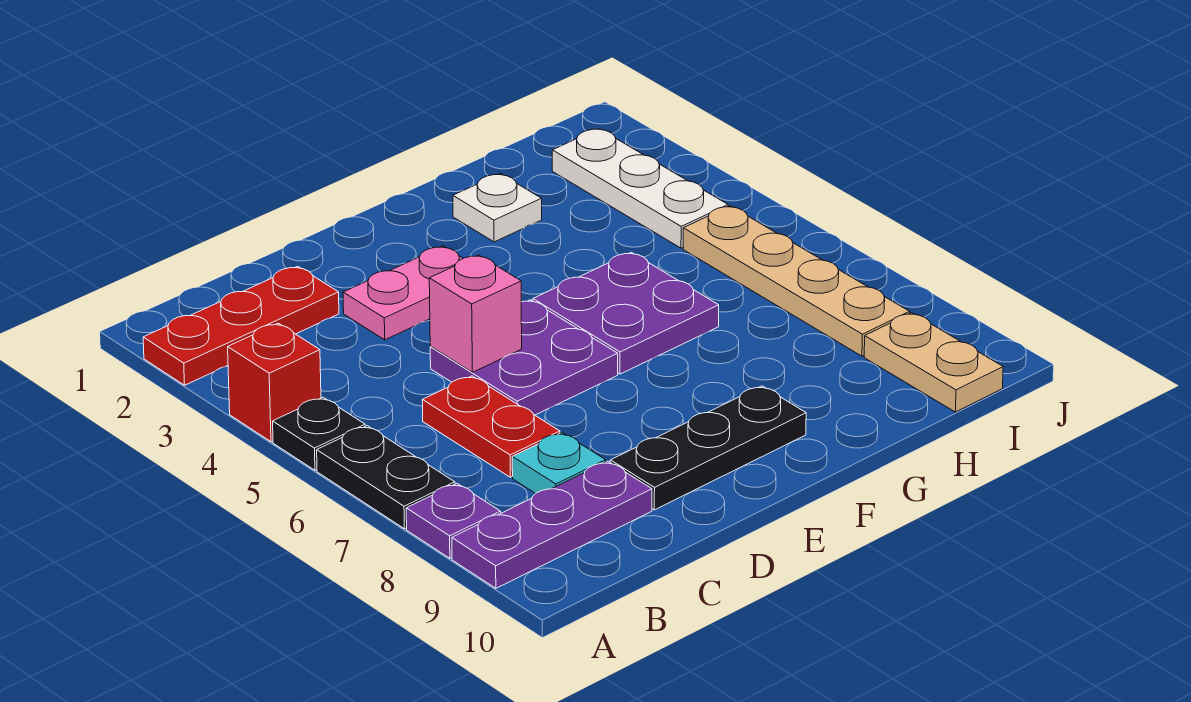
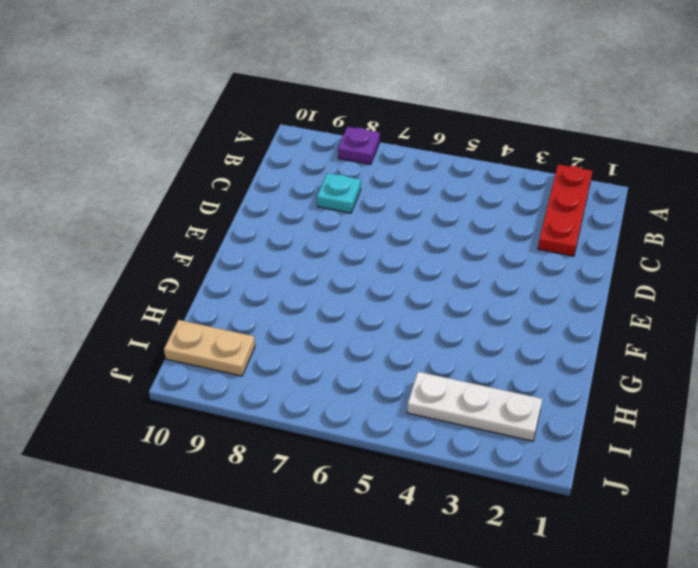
none -> red 1x1 brick [228,323,321,442]
none -> black 1x1 plate [273,397,365,470]
none -> black 1x2 plate [317,426,455,529]

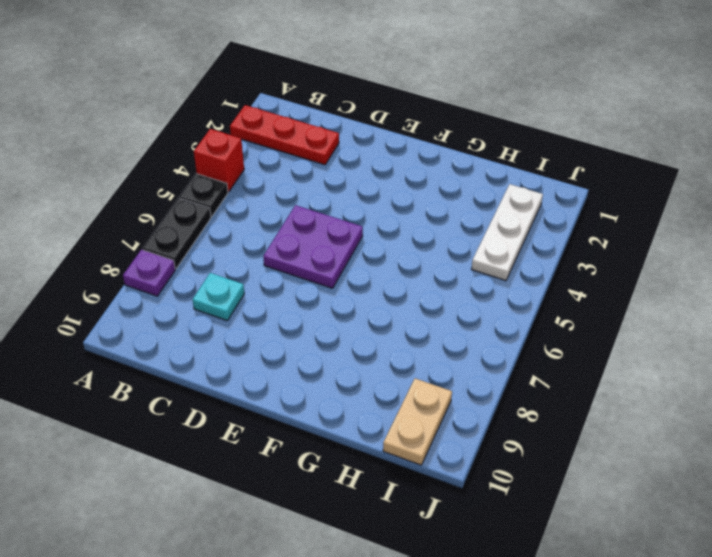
none -> purple 1x3 plate [452,461,652,588]
none -> red 1x2 plate [422,376,560,477]
none -> pink 1x2 plate [343,246,463,340]

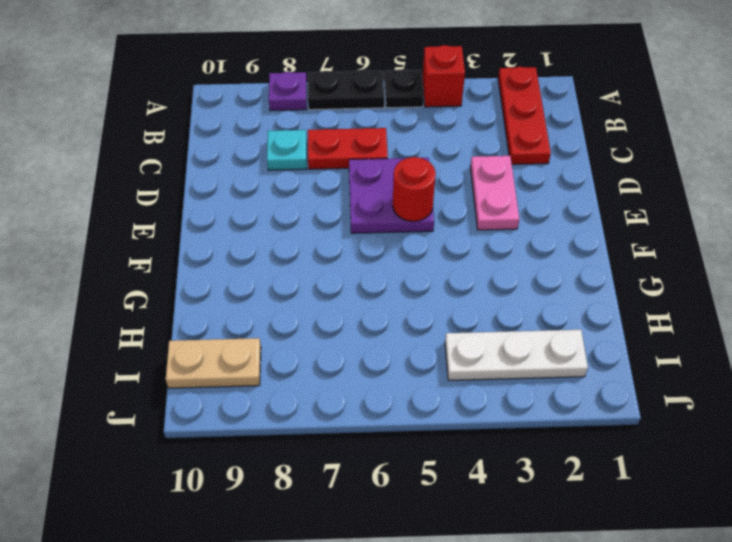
red 1x1 round brick [393,157,436,221] -> none
none -> purple 1x3 plate [452,461,652,588]
none -> black 1x3 plate [610,386,806,510]
none -> purple 2x2 plate [533,252,719,374]

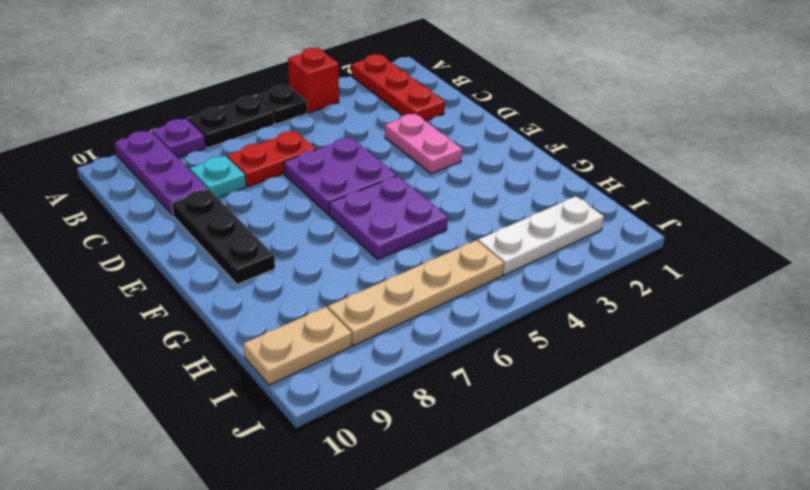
none -> white 1x1 plate [453,174,542,242]
none -> pink 1x1 brick [429,255,522,372]

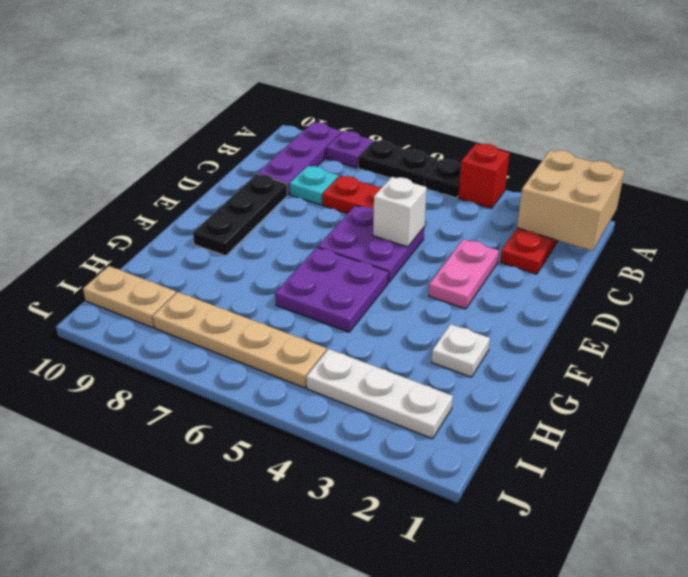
tan 2x2 brick [517,150,625,251] -> none
white 1x1 brick [373,177,427,247] -> pink 1x1 brick [429,255,522,372]

